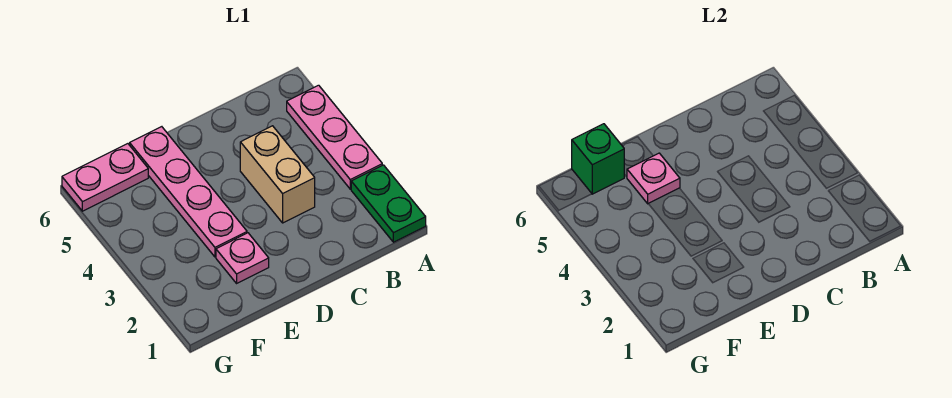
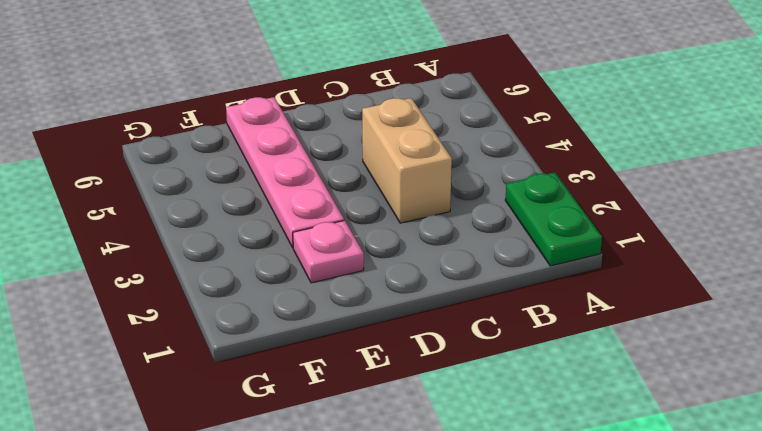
none -> pink 1x3 plate [287,85,382,189]
none -> pink 1x2 plate [62,144,148,211]

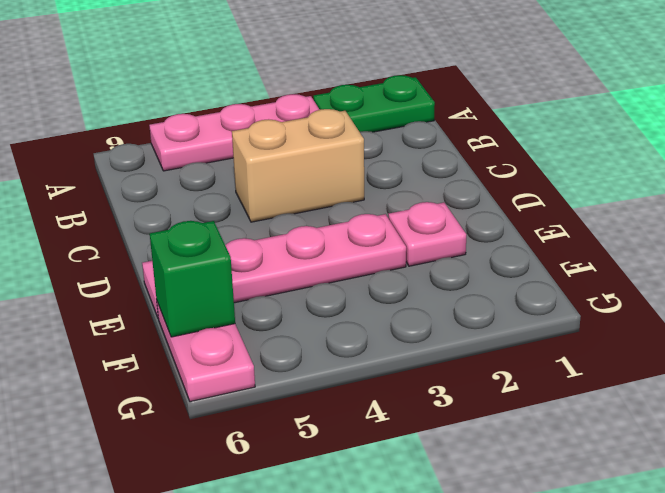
none -> pink 1x1 plate [627,153,680,204]

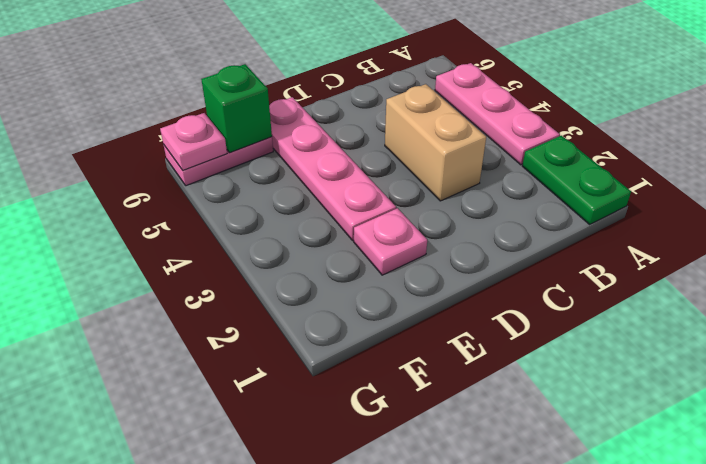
pink 1x1 plate [160,113,227,170] -> pink 1x1 plate moved to [627,153,680,204]

